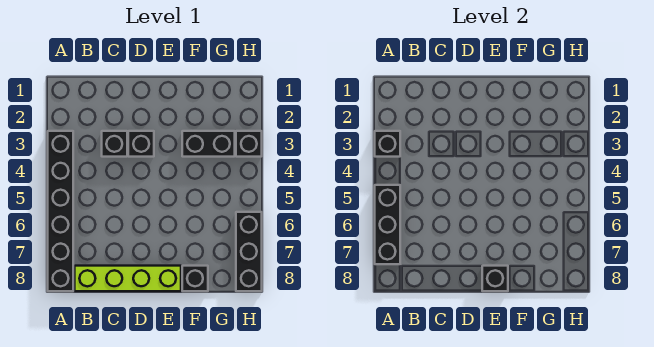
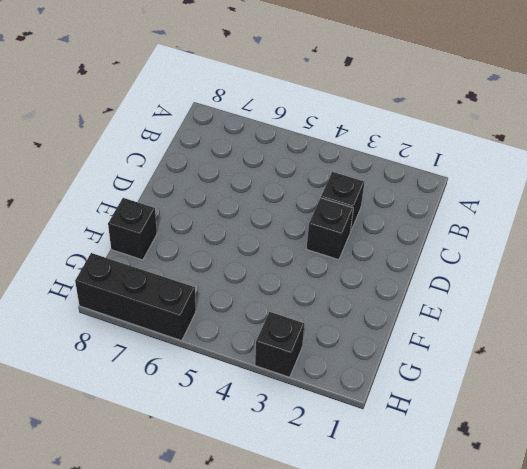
none -> black 1x6 brick [48,131,73,291]
none -> lime 1x4 brick [75,266,181,291]

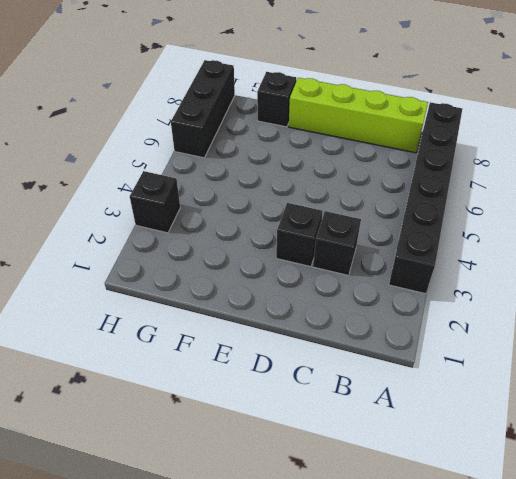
none -> black 1x2 brick [182,131,235,157]
none -> black 1x1 brick [375,131,400,157]

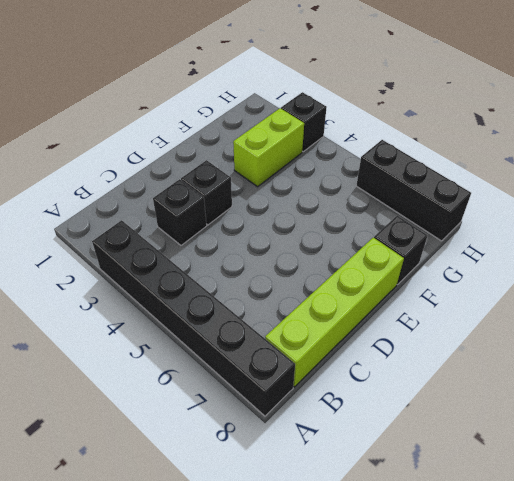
lime 1x2 brick [233,108,304,187] -> black 1x2 brick [182,131,235,157]
none -> black 1x1 brick [375,131,400,157]
none -> black 1x3 brick [375,185,400,264]

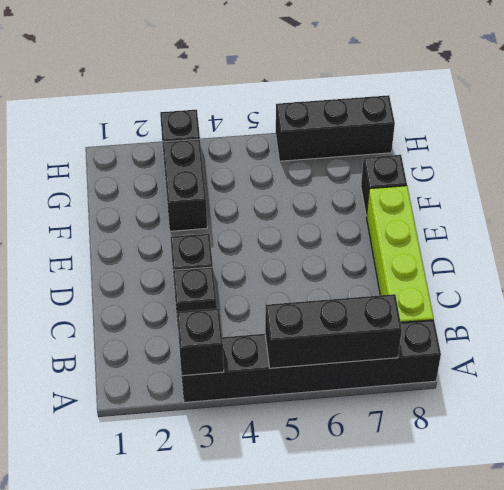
none -> black 1x1 brick [482,266,508,291]

